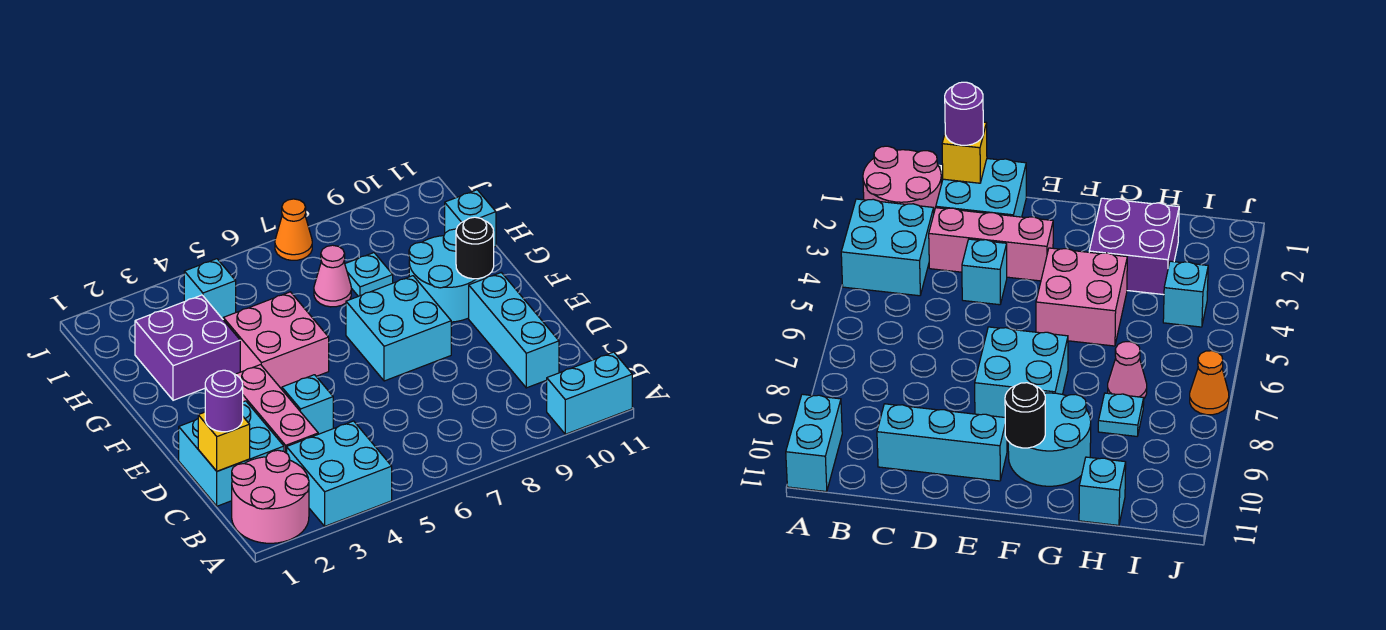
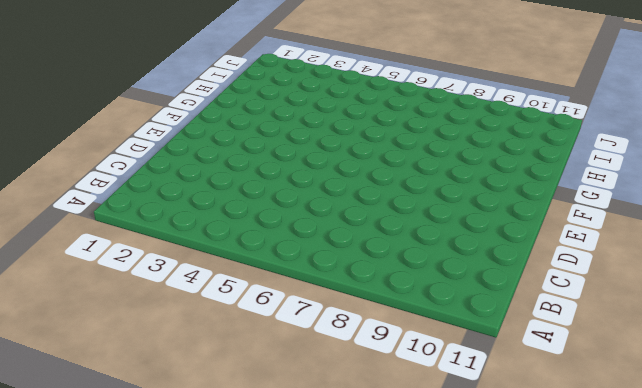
none -> pink 2x2 round brick [232,450,309,543]
none -> cyan 2x2 brick [287,421,392,526]
none -> cyan 1x2 brick [547,352,632,434]

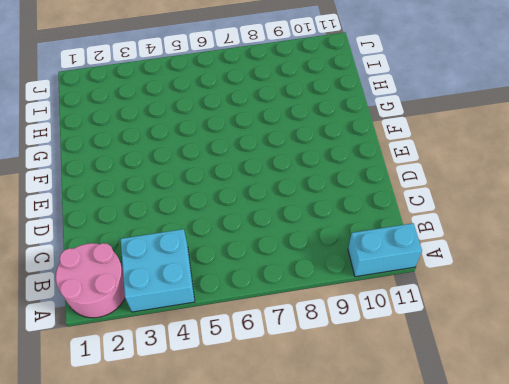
none -> cyan 2x2 brick [179,401,284,506]
none -> pink 1x3 brick [235,365,318,453]
none -> cyan 1x3 brick [469,273,559,388]

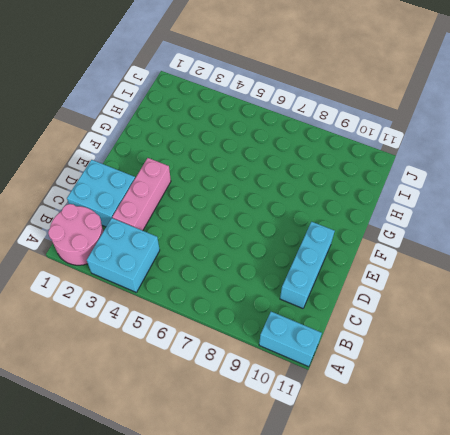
none -> cyan 1x1 brick [282,375,333,434]
none -> cyan 2x2 brick [346,276,451,381]
none -> pink 2x2 brick [223,292,329,389]

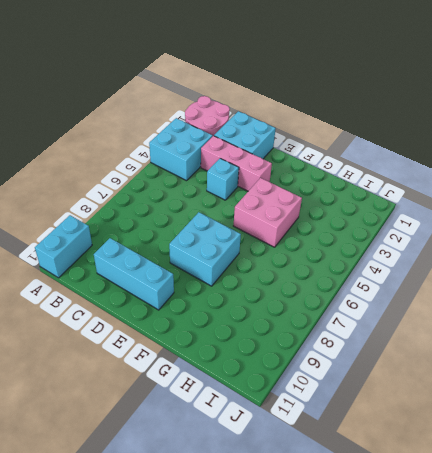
none -> cyan 2x2 round brick [409,229,486,322]
none -> purple 2x2 brick [135,295,240,400]
none -> pink 1x1 cone [314,245,351,307]

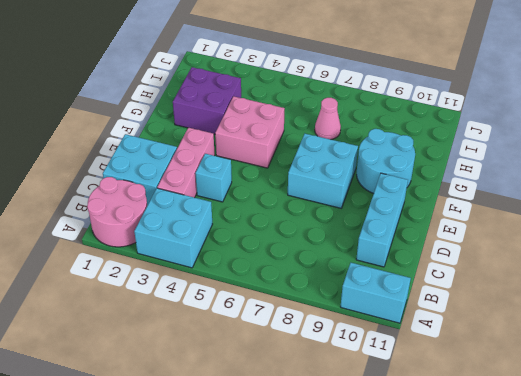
none -> cyan 1x1 plate [345,253,393,296]
none -> cyan 1x1 brick [445,190,496,247]
none -> cyan 1x1 brick [184,259,236,319]

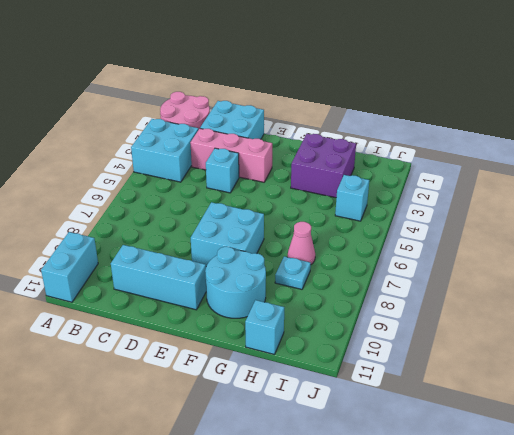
none -> pink 2x2 brick [223,292,329,389]
none -> orange 1x1 cone [275,199,312,260]
none -> yellow 1x1 brick [198,412,250,471]

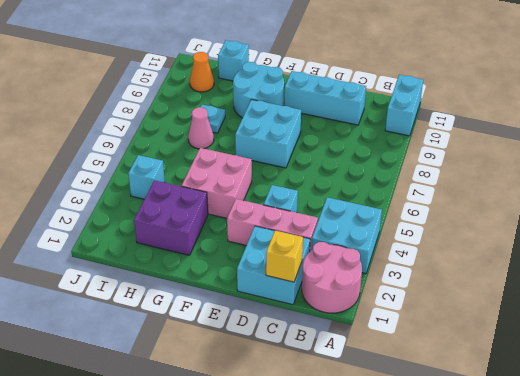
orange 1x1 cone [190,52,214,92] -> orange 1x1 cone moved to [275,199,312,260]
none -> black 1x1 round brick [456,217,494,279]
none -> purple 1x1 round brick [205,370,243,432]

